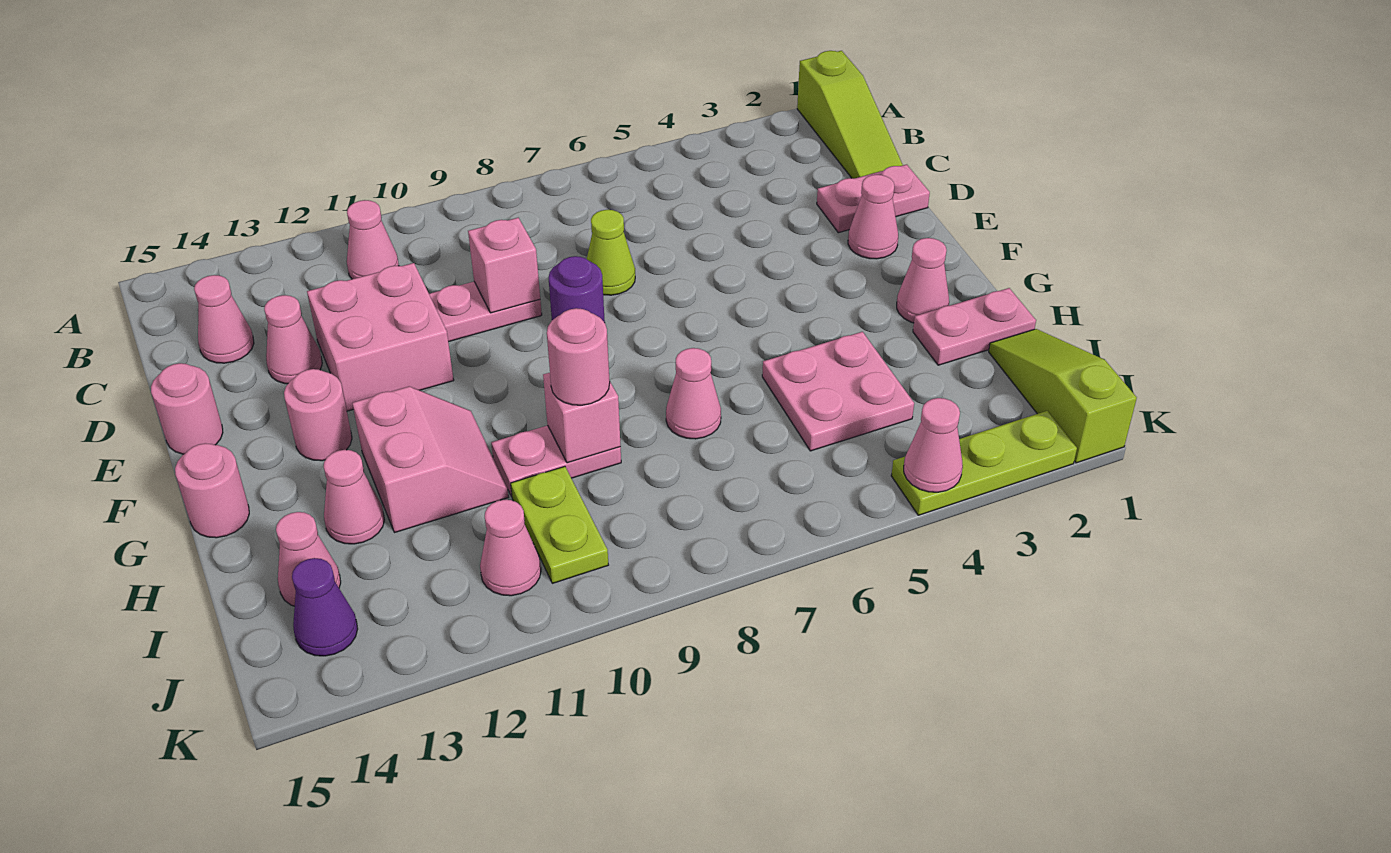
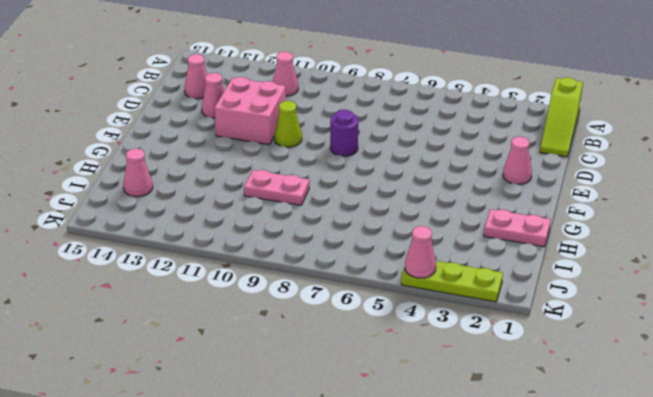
lime 1x1 cone [274,101,302,147] -> lime 1x1 cone moved to [587,210,635,295]
none -> pink 1x2 plate [817,164,930,233]
none -> pink 1x2 plate [429,282,542,342]
none -> pink 1x1 round brick [151,363,223,454]
none -> pink 1x1 round brick [284,369,352,461]

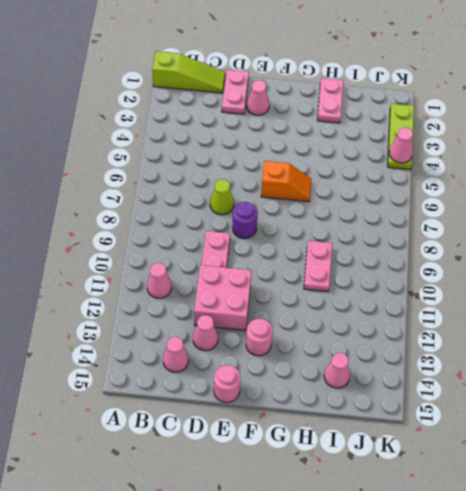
orange 1x2 slope [261,161,312,202] -> none
none -> pink 1x1 cone [897,238,949,323]
none -> pink 2x2 slope [352,387,508,533]
none -> pink 1x1 round brick [175,443,249,538]
none -> pink 2x2 plate [762,332,914,451]

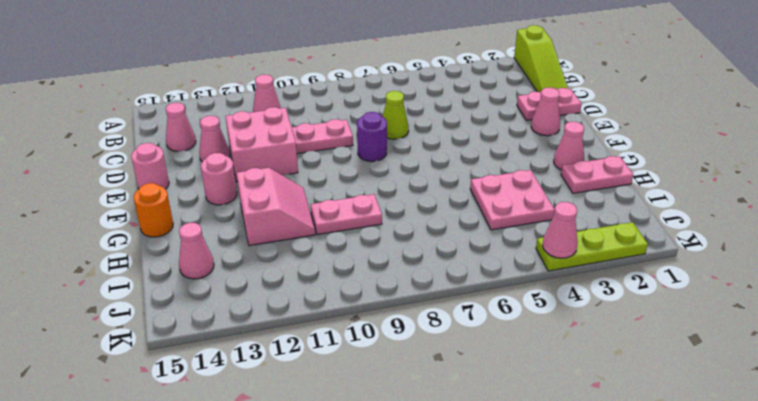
orange 1x1 round brick [134,183,173,237] -> pink 1x1 round brick [175,443,249,538]
none -> pink 1x1 cone [666,348,721,439]
none -> pink 1x1 cone [324,450,384,544]
none -> lime 1x3 slope [989,329,1137,463]
none -> lime 1x2 plate [511,466,608,583]

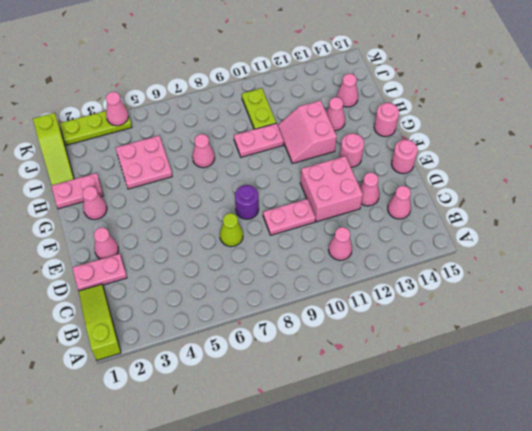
none -> pink 1x1 cone [480,500,541,596]
none -> purple 1x1 cone [292,558,358,656]
none -> pink 1x1 brick [468,218,540,313]
none -> pink 1x1 brick [543,373,621,463]

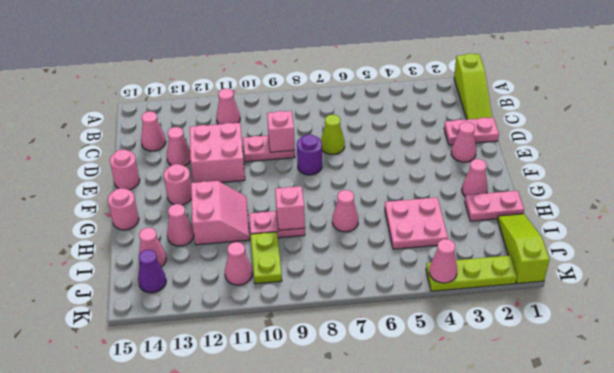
none -> pink 1x1 round brick [547,308,610,405]

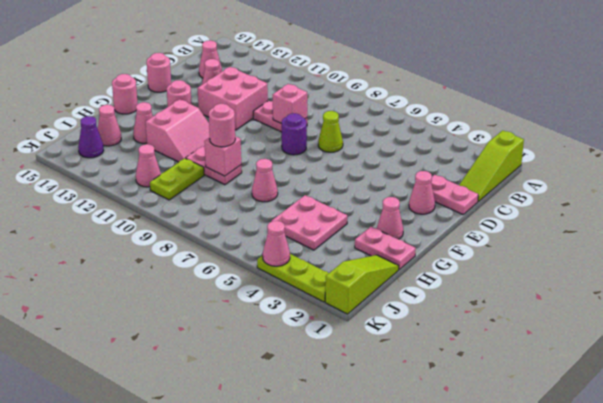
none -> pink 1x1 cone [347,200,399,279]

